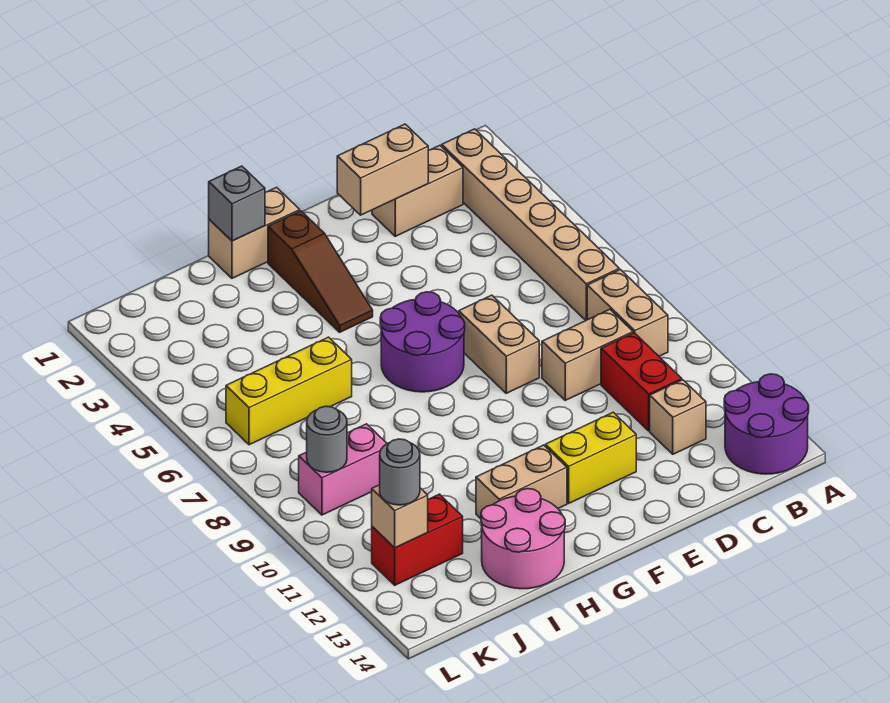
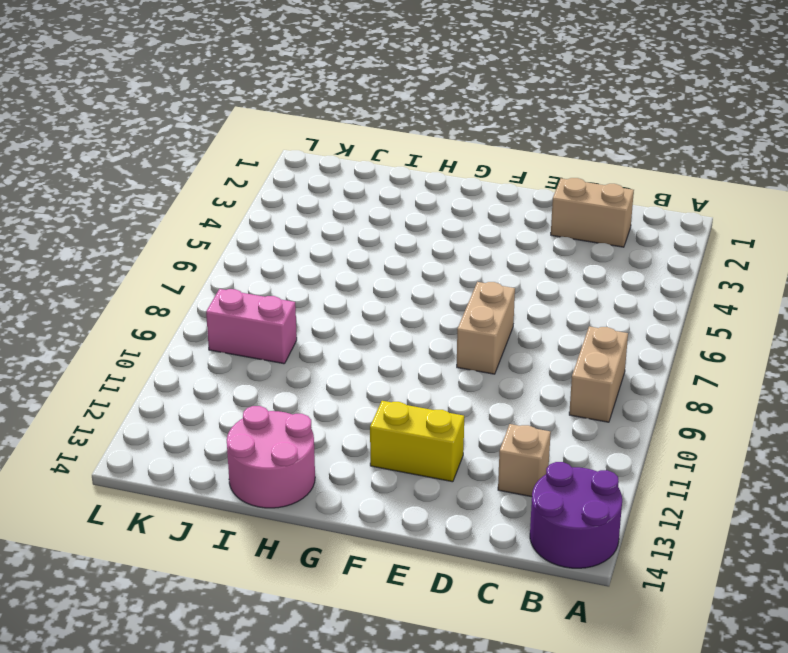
none -> tan 1x6 brick [442,129,619,320]
none -> tan 1x2 brick [542,309,633,400]
none -> red 1x2 brick [601,333,682,431]

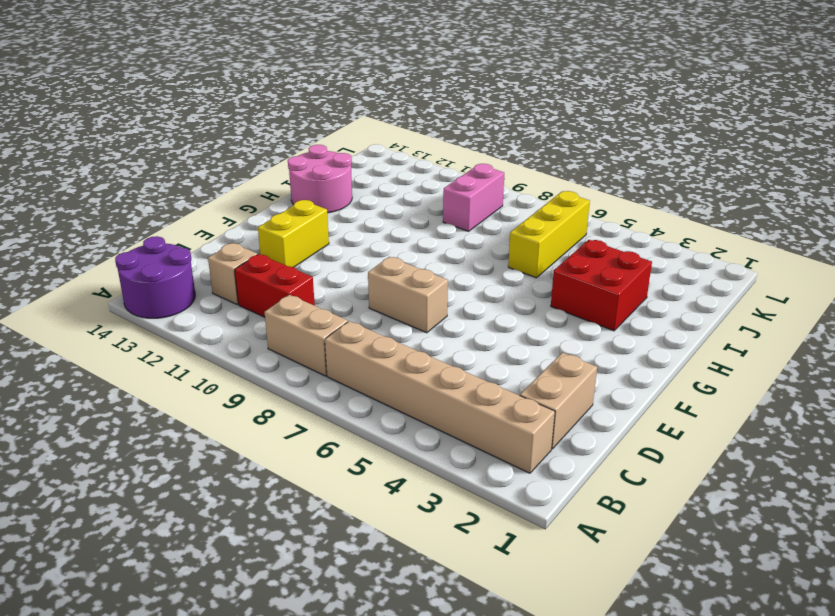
red 2x2 brick [551,240,652,331] -> none
none -> tan 1x2 brick [542,309,633,400]
none -> purple 2x2 round brick [380,292,465,392]
none -> tan 1x2 brick [209,187,300,278]

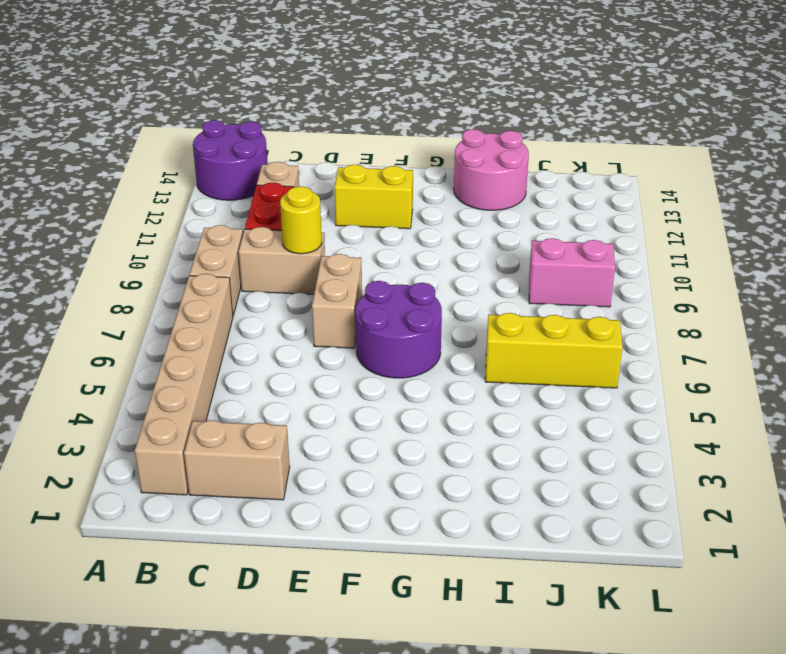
yellow 1x1 round brick [280,186,322,254] -> none
none -> tan 1x2 brick [209,187,300,278]
none -> brown 1x3 slope [268,211,373,332]
none -> tan 1x2 brick [476,445,567,519]

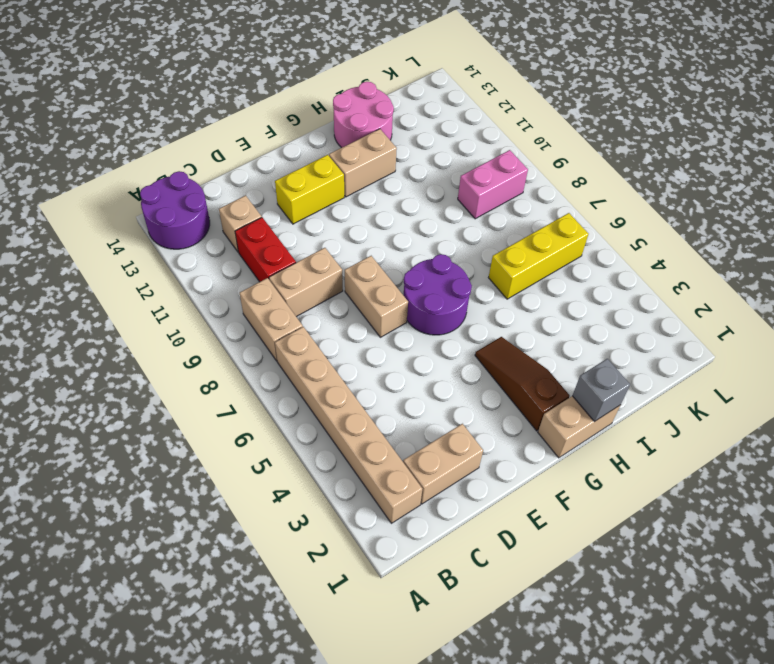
none -> red 1x2 brick [372,494,463,585]
none -> tan 1x2 brick [337,124,428,215]
none -> grey 1x1 round brick [307,406,347,472]

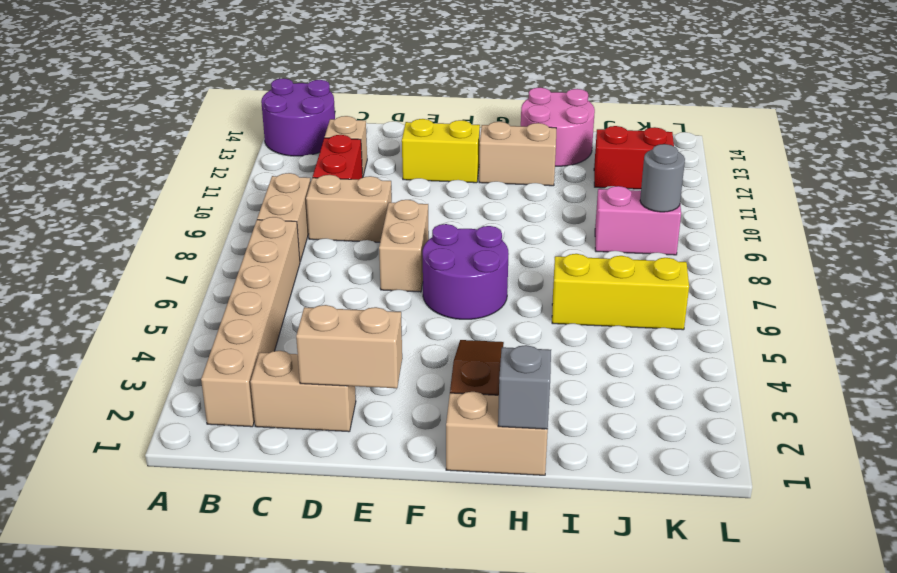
none -> tan 1x1 brick [372,485,428,548]
none -> grey 1x1 round brick [380,439,420,505]

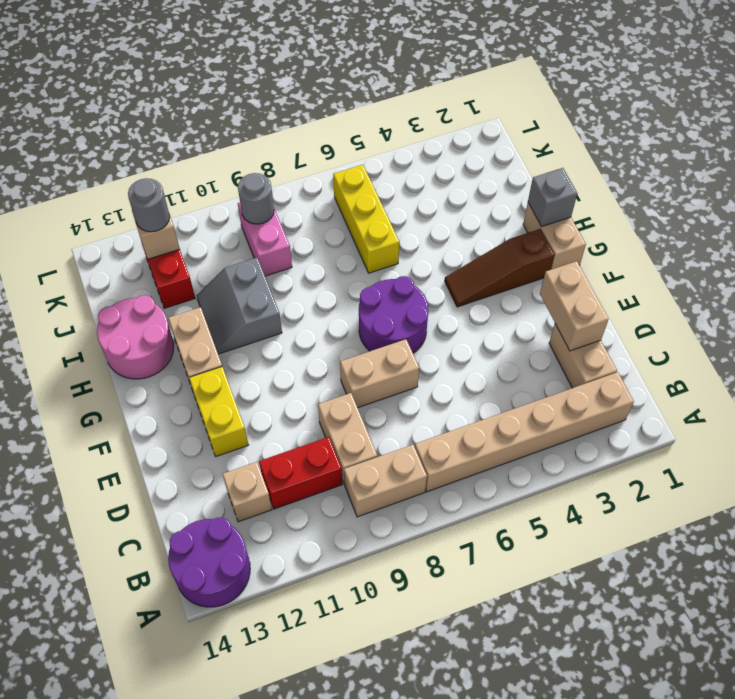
grey 2x2 slope [197,258,282,354] -> none

